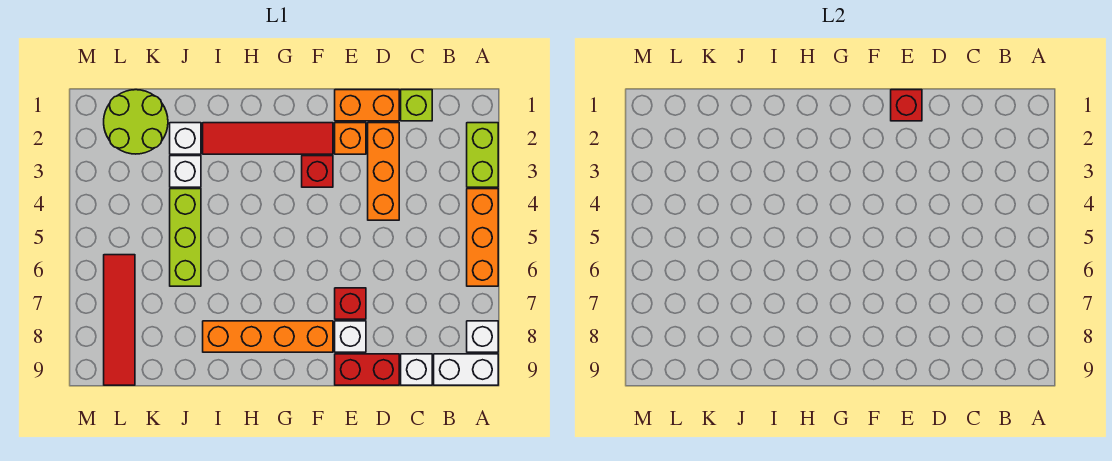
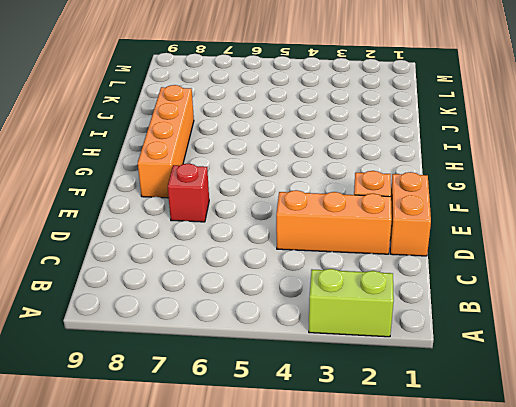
none -> orange 1x3 brick [467,189,498,286]
none -> white 1x1 brick [467,321,498,352]
none -> white 1x2 brick [434,354,498,385]

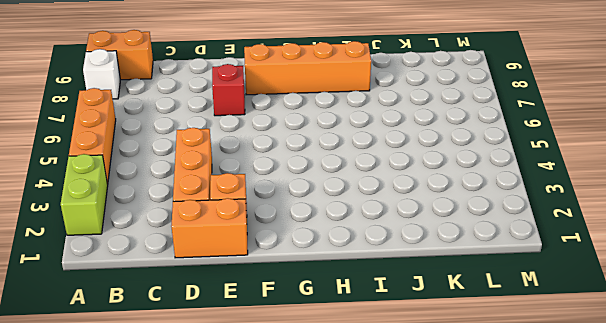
orange 1x2 brick [86,30,153,80] -> white 1x2 brick [434,354,498,385]
none -> lime 1x1 brick [401,90,432,121]
none -> white 1x1 brick [401,354,432,385]
none -> red 1x2 brick [335,354,399,385]

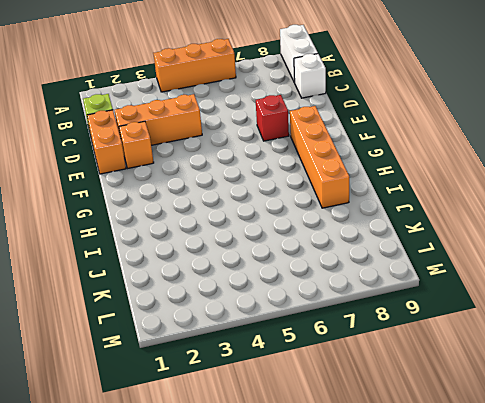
none -> lime 1x2 brick [467,123,498,187]
none -> white 1x1 brick [467,321,498,352]
none -> red 1x2 brick [335,354,399,385]

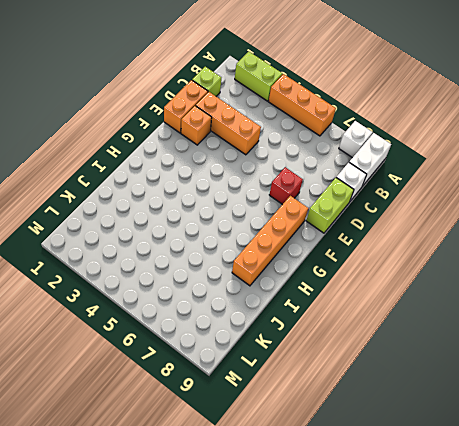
lime 1x2 brick [306,178,354,233] -> red 1x2 brick [335,354,399,385]
none -> white 1x1 brick [335,321,366,352]
none -> red 1x4 tile [203,123,333,154]
none -> red 1x1 brick [302,156,333,187]

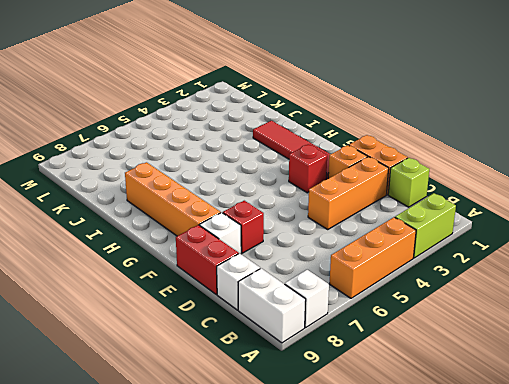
none -> white 1x1 brick [170,123,201,154]
none -> white 1x1 brick [170,156,201,187]
none -> lime 1x3 brick [170,189,201,286]

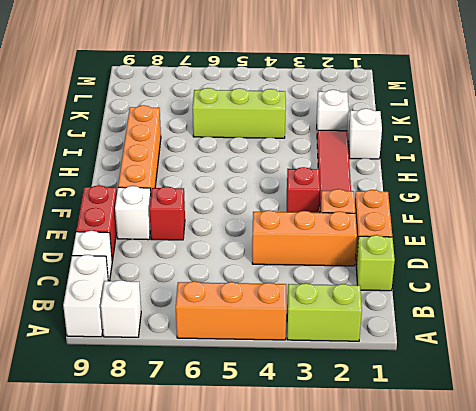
white 1x1 brick [348,109,382,159] -> white 1x1 brick moved to [170,156,201,187]
none -> lime 2x2 round brick [104,90,168,154]
none -> red 1x4 tile [104,255,135,385]
none -> red 1x1 brick [891,90,922,121]

